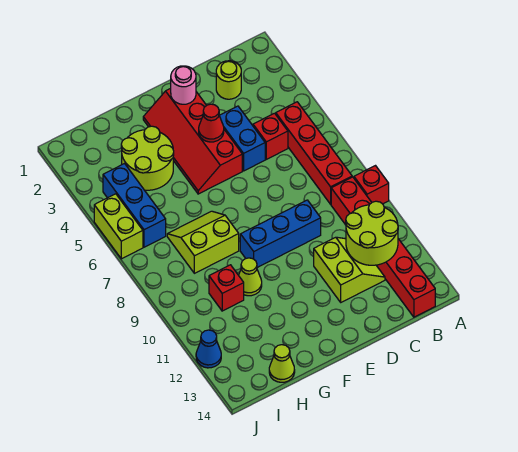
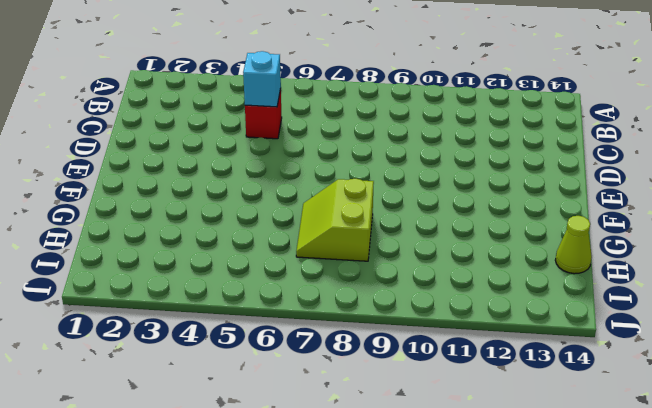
cyan 1x1 brick [243,51,281,107] -> none
none -> red 1x1 brick [354,166,389,204]
none -> red 1x4 brick [276,102,352,204]
none -> red 1x6 brick [331,177,435,317]

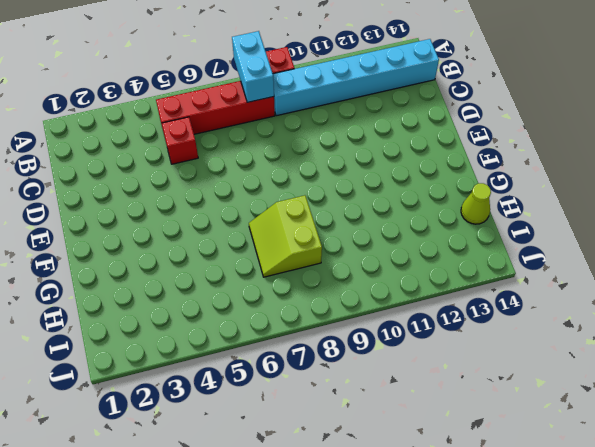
cyan 1x2 brick [232,31,274,102] -> none
cyan 1x6 brick [273,39,439,116] -> red 1x6 brick [331,177,435,317]
none -> lime 1x1 round brick [216,61,241,99]
none -> lime 2x2 slope [314,237,385,302]
none -> blue 1x2 brick [219,106,265,171]

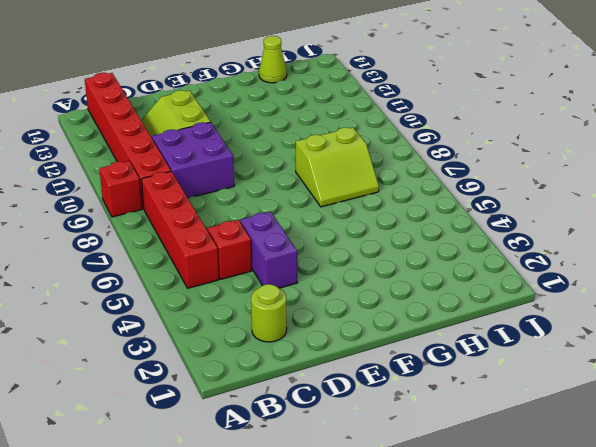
purple 2x2 brick [152,122,234,198] -> blue 1x3 brick [240,200,321,268]
purple 1x2 brick [240,212,297,288] -> blue 1x2 brick [219,106,265,171]
none -> red 2x4 slope [143,88,242,194]
none -> lime 2x2 round brick [121,126,174,190]
none -> lime 1x1 cone [239,258,262,296]

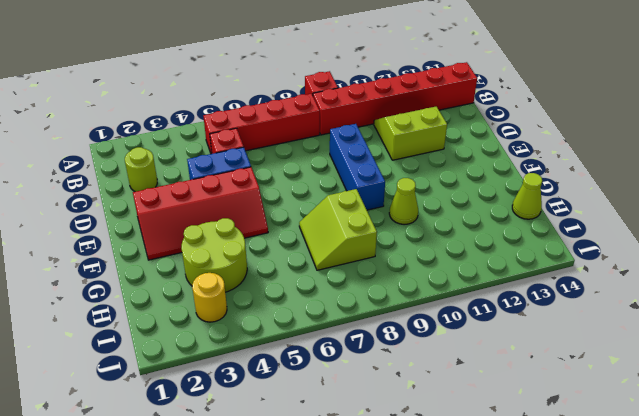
yellow 1x1 round brick [192,273,227,322] -> none
none -> red 1x1 brick [209,265,244,311]
none -> blue 1x3 brick [103,164,166,247]
none -> lime 1x2 brick [94,194,143,259]

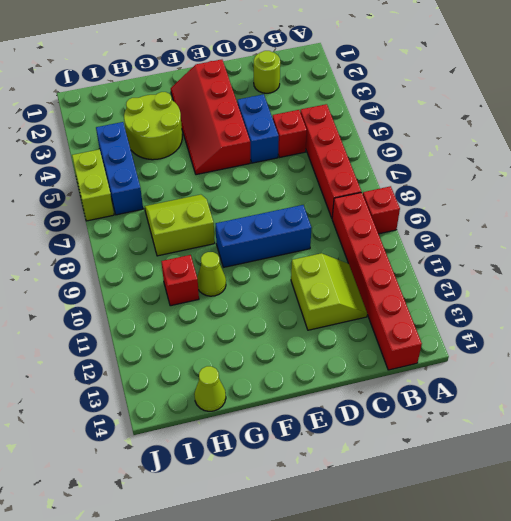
none -> blue 1x1 cone [196,330,221,368]
none -> lime 2x2 round brick [346,201,398,265]
none -> pink 1x1 round brick [171,66,196,104]

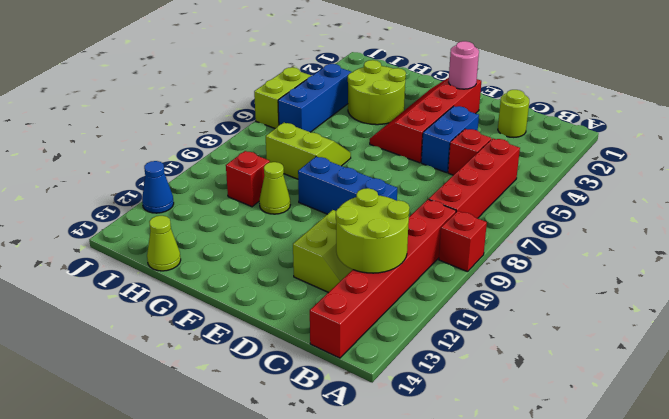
none -> red 1x1 cone [199,104,224,142]

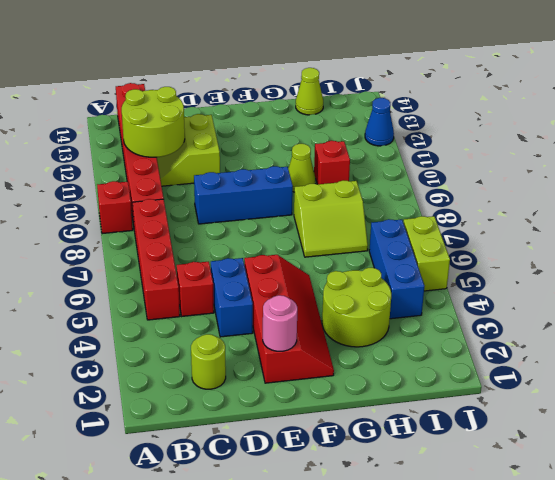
none -> red 1x1 cone [199,104,224,142]

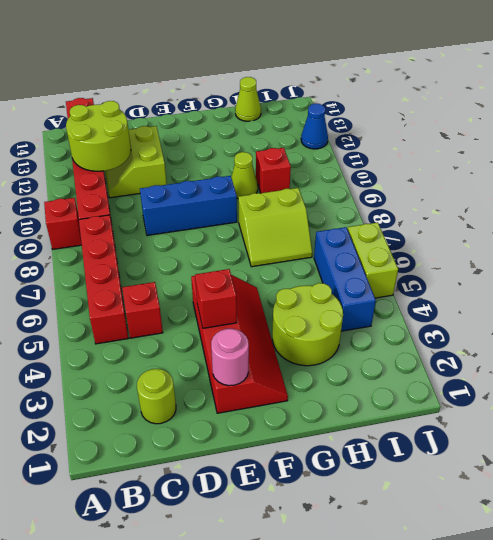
red 1x1 brick [195,269,237,328] -> red 1x1 cone [199,104,224,142]
none -> blue 1x2 brick [219,106,265,171]

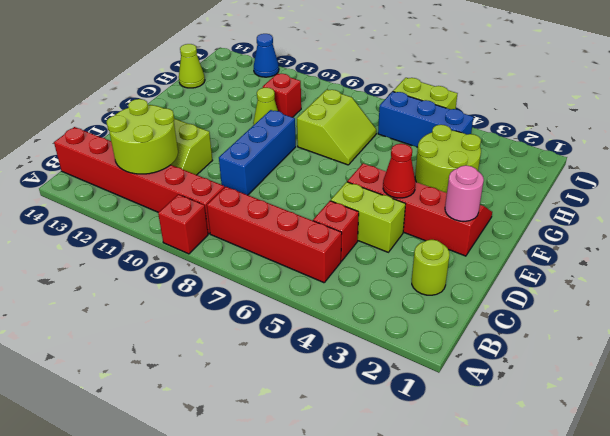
lime 1x2 brick [331,182,405,252] -> blue 1x2 brick [219,106,265,171]

